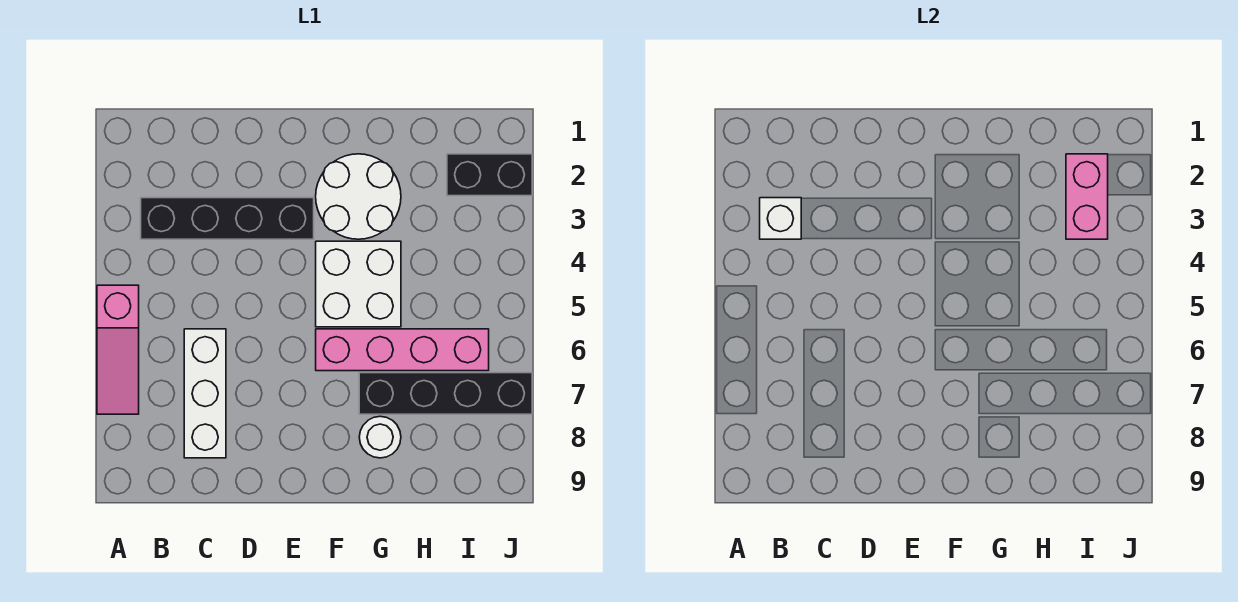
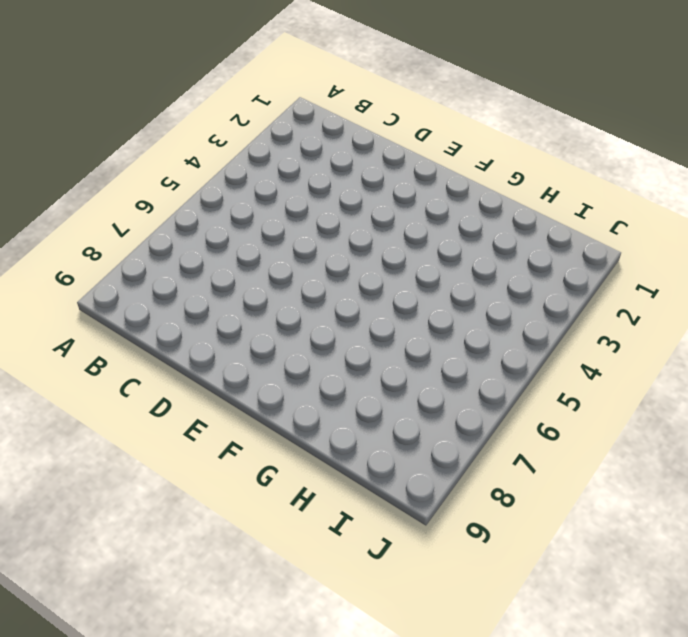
none -> pink 1x3 slope [97,285,139,414]
none -> black 1x4 brick [141,198,314,239]

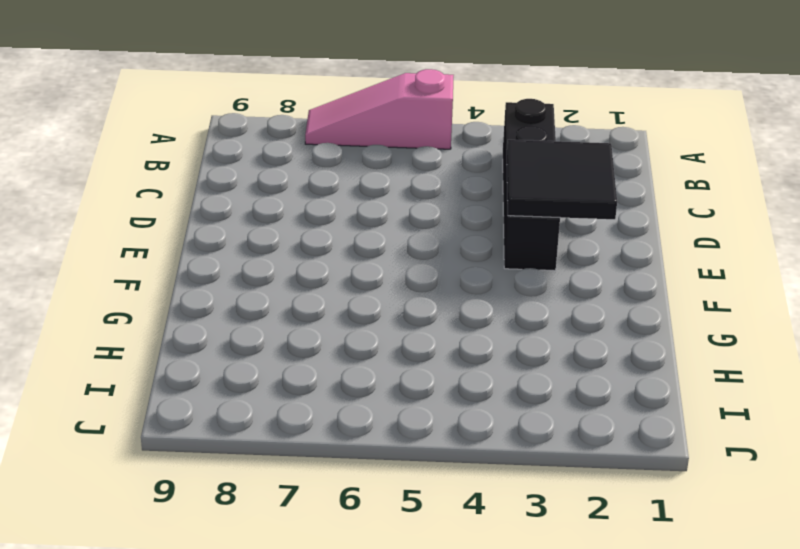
black 2x2 tile [507,140,617,219] -> none
none -> white 1x3 brick [184,329,226,458]
none -> white 2x2 round brick [316,154,401,239]

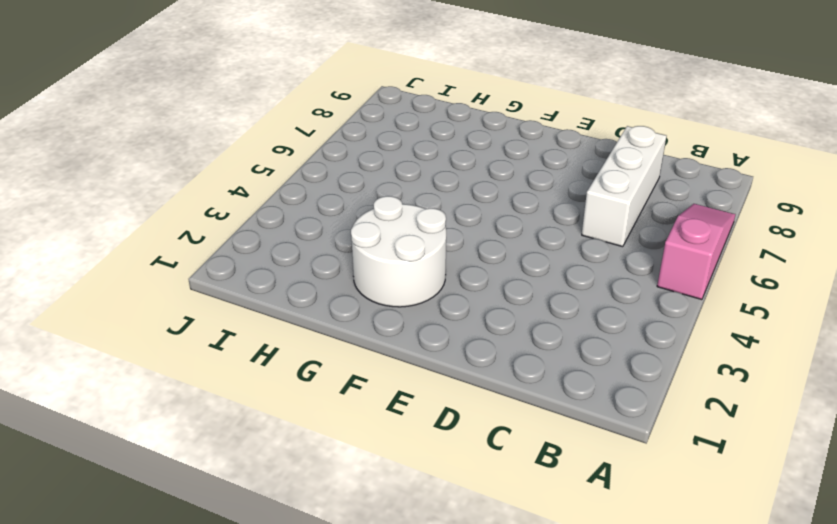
none -> black 1x4 brick [141,198,314,239]
none -> white 2x2 brick [316,241,401,327]

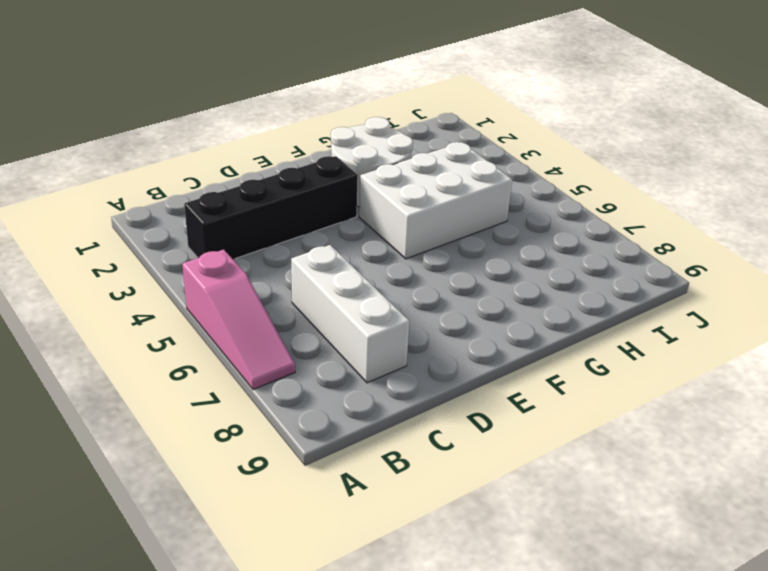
white 2x3 brick [359,142,512,259] -> white 2x2 brick [316,241,401,327]
none -> pink 1x4 brick [316,329,489,371]
none -> black 1x4 brick [359,373,532,414]

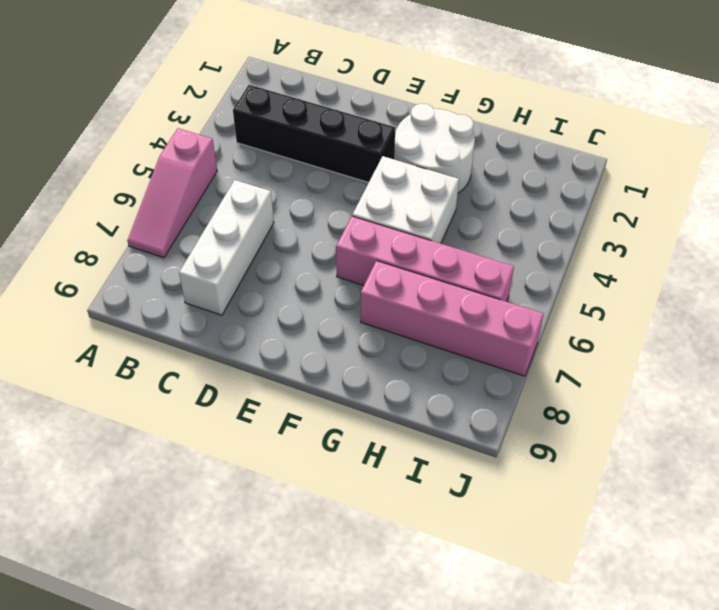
pink 1x4 brick [361,261,544,376] -> black 1x4 brick [359,373,532,414]
none -> white 1x1 round brick [359,416,401,458]
none -> black 1x2 brick [447,154,532,196]

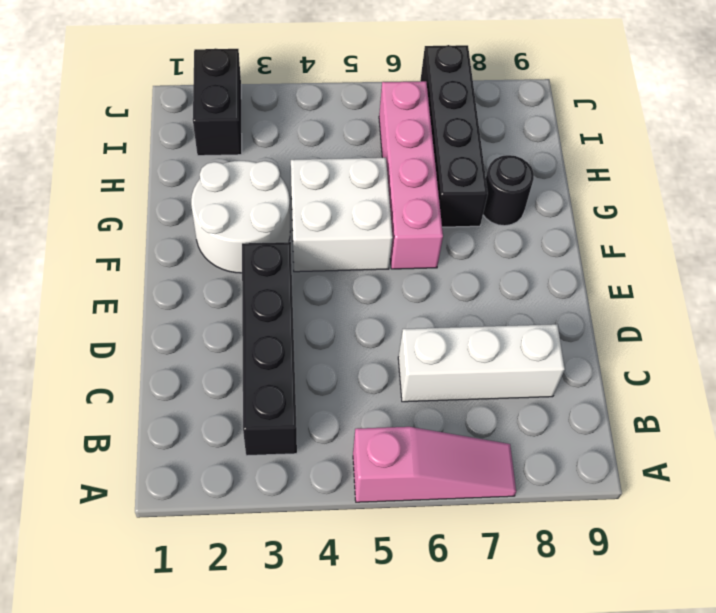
black 1x1 round brick [483,155,534,226] -> white 1x1 round brick [359,416,401,458]
none -> white 1x1 brick [760,198,801,239]
none -> pink 1x2 brick [1066,154,1108,239]

